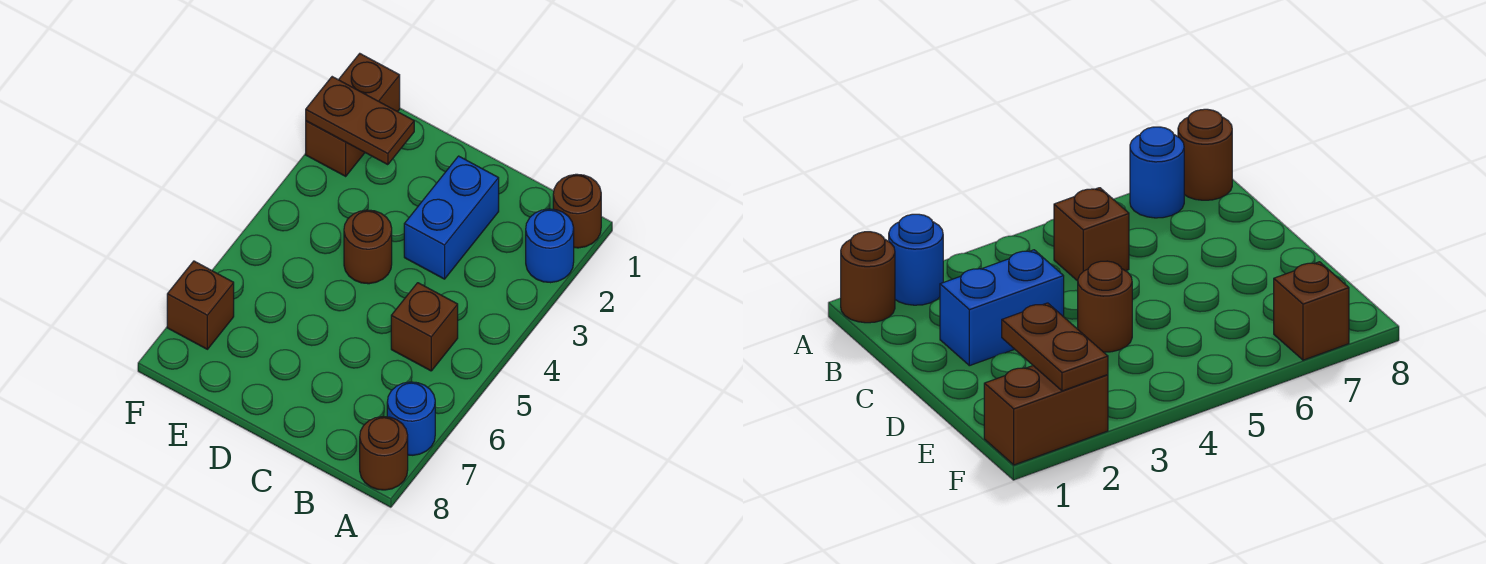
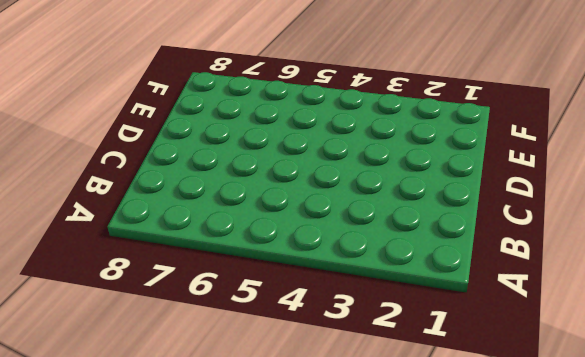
none -> brown 1x1 round brick [553,174,601,248]
none -> blue 1x1 round brick [526,209,574,283]

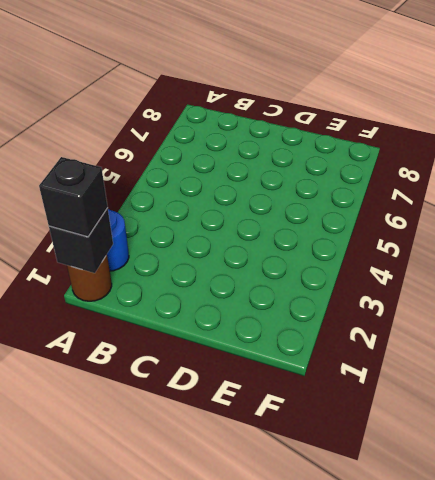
black 1x1 brick [49,208,113,273] -> none
black 1x1 brick [39,157,108,237] -> none
none -> blue 1x1 round brick [387,382,435,455]
none -> brown 1x1 round brick [360,417,408,490]

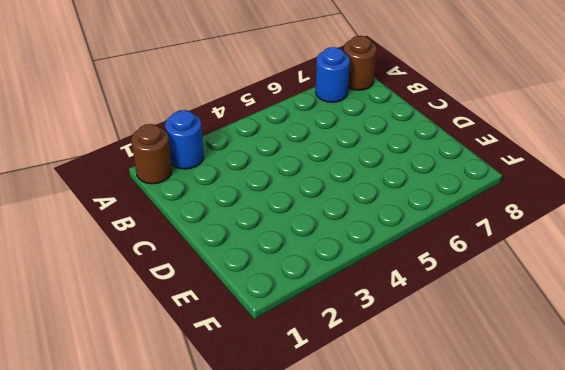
none -> brown 1x1 brick [391,283,458,371]
none -> blue 1x2 brick [404,156,499,279]

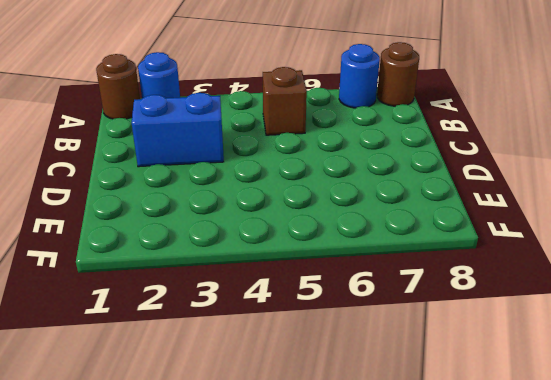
none -> brown 1x1 round brick [344,210,392,284]
none -> brown 1x2 brick [306,54,400,176]

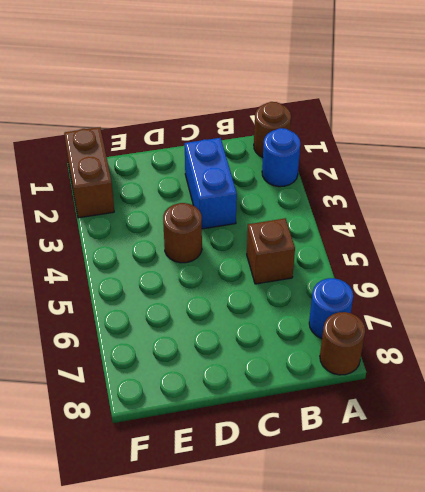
none -> brown 1x1 brick [167,261,234,349]
none -> brown 1x2 plate [306,77,414,165]

